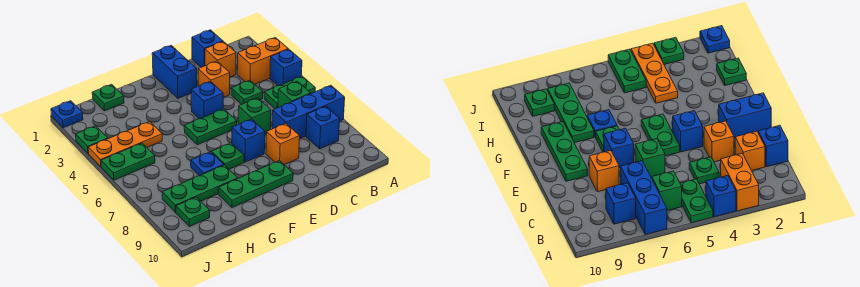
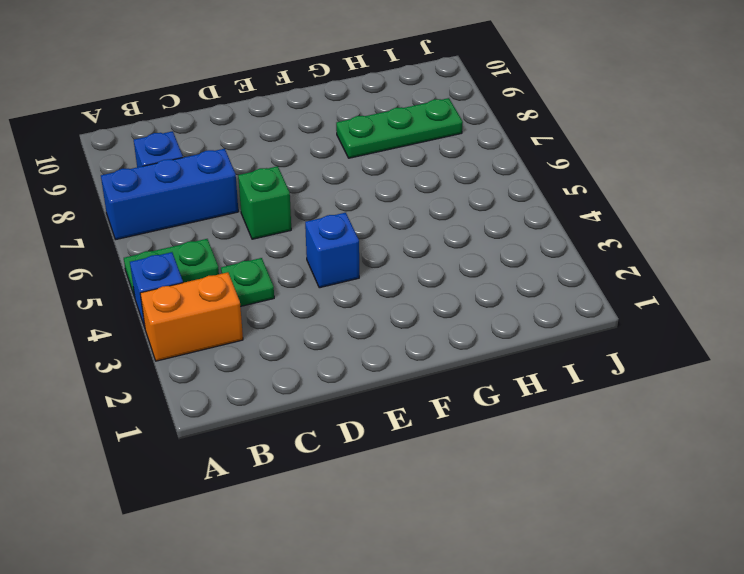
none -> green 1x1 brick [278,81,311,107]
none -> blue 1x1 brick [192,30,223,67]
none -> orange 1x1 brick [205,42,236,77]

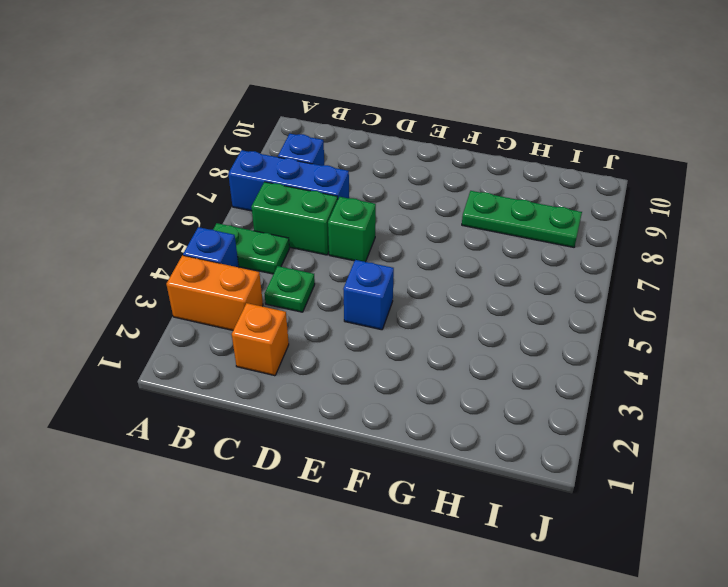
green 1x2 brick [251,182,338,255] -> green 1x1 brick [278,81,311,107]
none -> blue 1x1 brick [192,30,223,67]
none -> orange 1x1 brick [198,61,230,97]
none -> orange 1x1 brick [266,123,300,165]

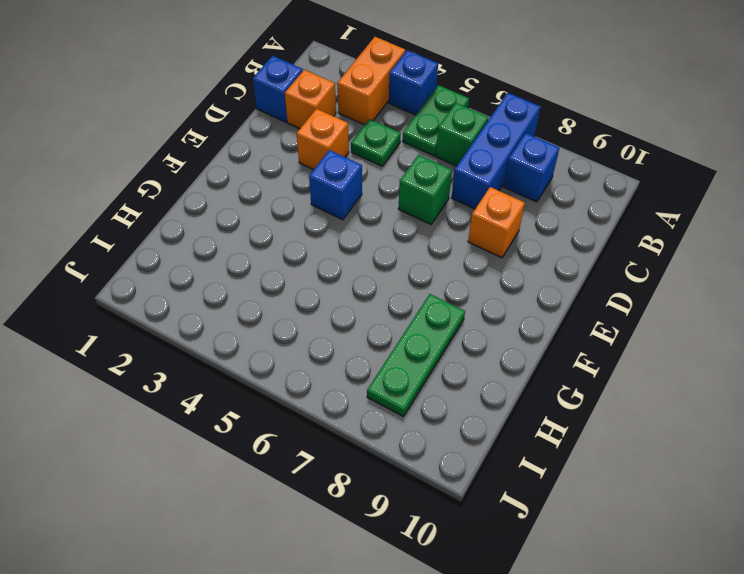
none -> blue 1x2 brick [152,45,197,98]
none -> green 1x2 plate [184,109,237,145]
none -> blue 1x1 brick [232,119,265,162]

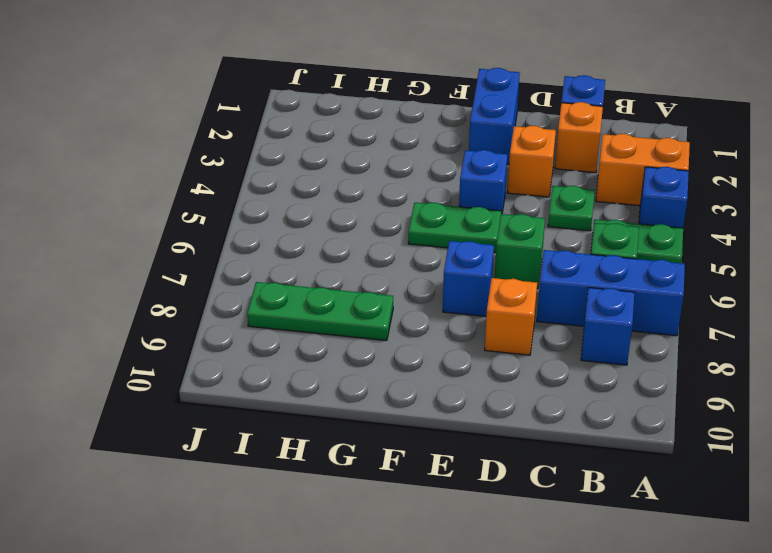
none -> green 1x3 plate [218,160,293,208]
none -> green 1x1 plate [211,143,244,169]
none -> blue 1x1 plate [191,152,224,176]

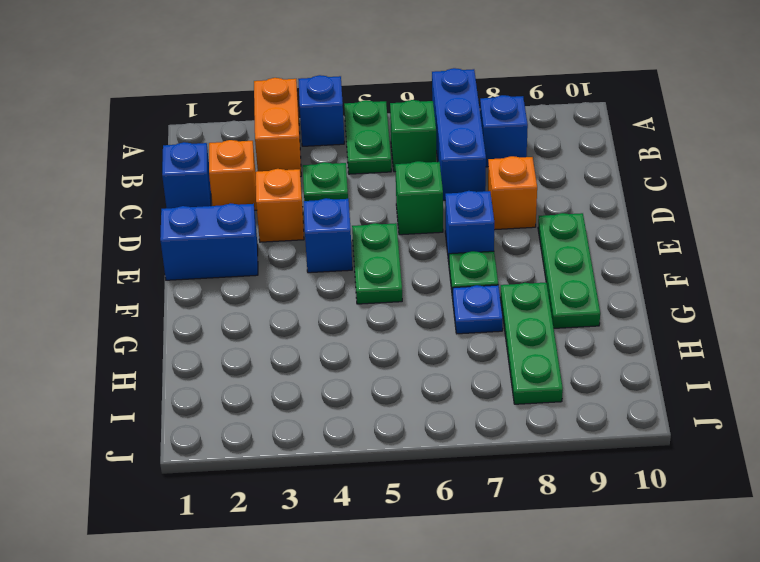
none -> green 1x1 plate [92,84,124,111]
none -> orange 1x3 plate [88,121,162,167]
none -> green 1x2 plate [101,143,155,180]

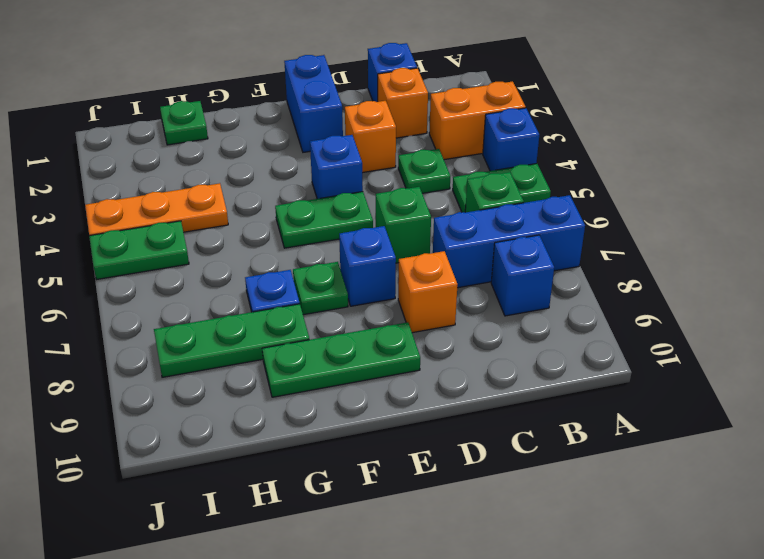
none -> green 1x1 plate [176,197,210,227]
none -> blue 1x1 plate [51,101,83,128]
none -> green 1x1 plate [76,126,108,153]

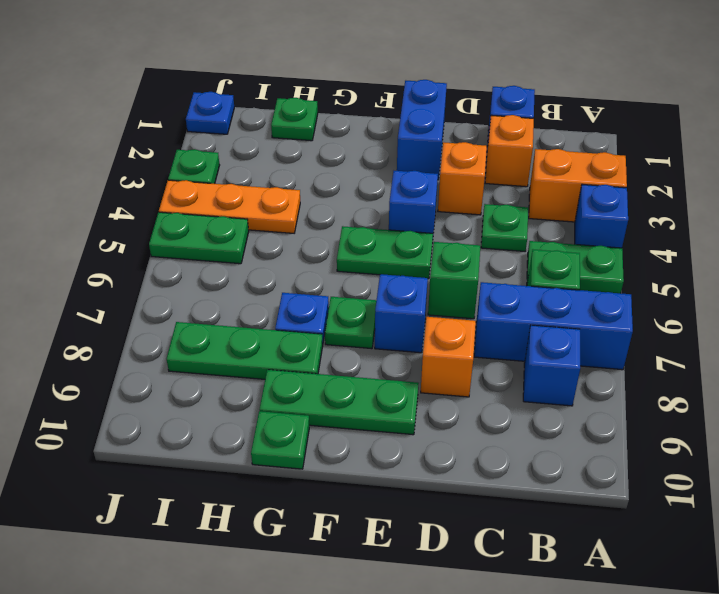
green 1x1 plate [251,411,309,469] -> green 1x1 plate moved to [176,197,210,227]

